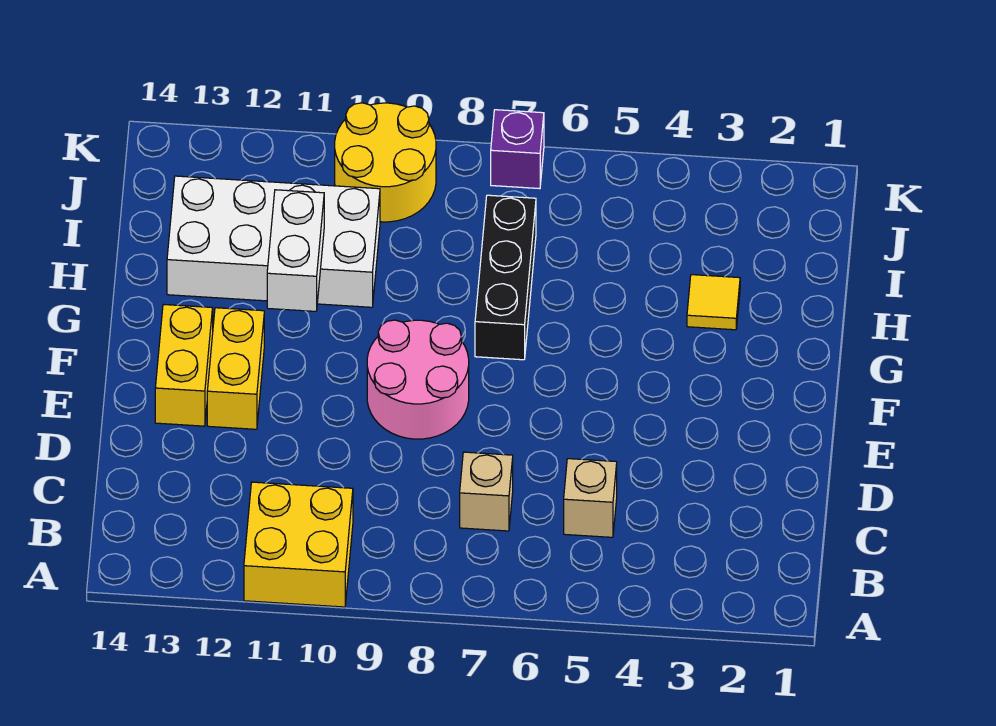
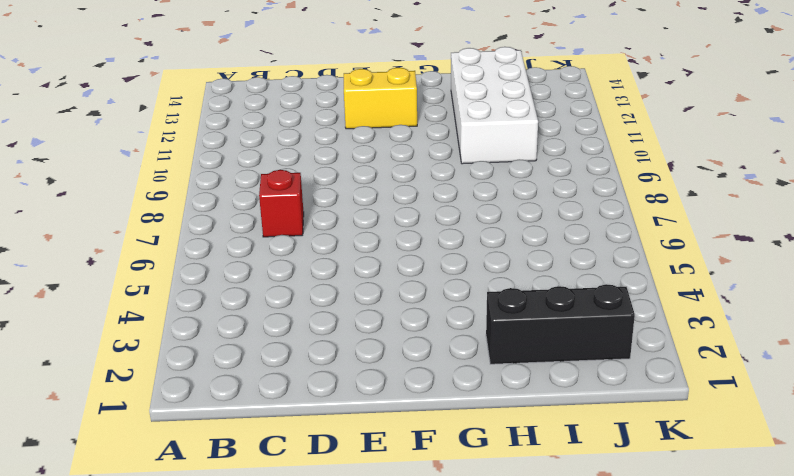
red 1x1 brick [259,170,304,237] -> tan 1x1 brick [460,452,513,531]
black 1x3 brick [486,284,635,364] -> black 1x3 brick moved to [475,195,536,360]
none -> yellow 2x2 brick [244,482,353,607]
none -> tan 1x1 brick [564,459,617,537]
none -> pink 2x2 round brick [367,320,469,439]

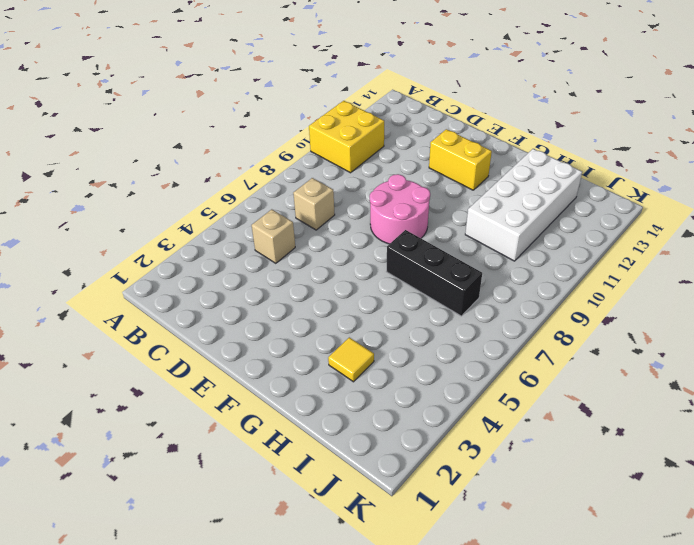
none -> yellow 1x2 brick [155,304,213,426]
none -> yellow 2x2 round brick [335,103,436,222]
none -> purple 1x1 brick [491,110,544,189]

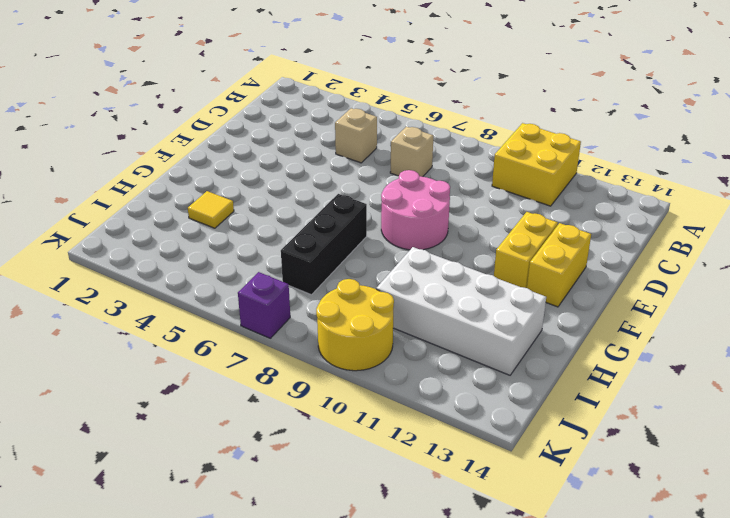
none -> white 1x2 brick [267,190,324,311]

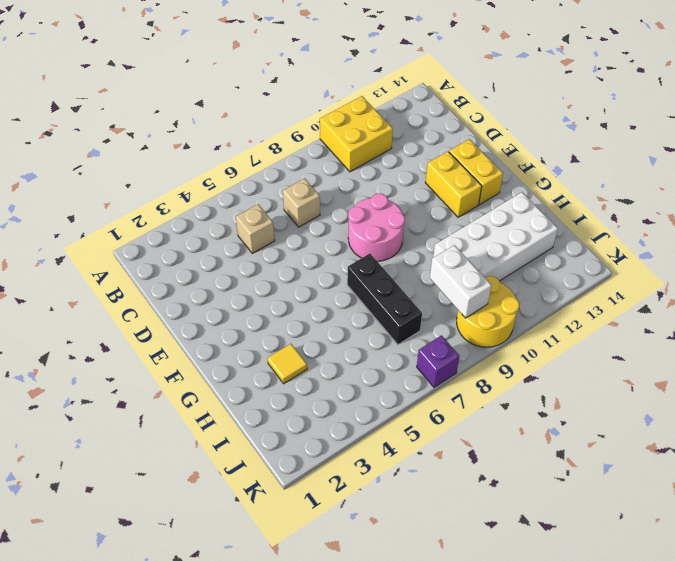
white 1x2 brick [430,245,492,318] -> white 1x2 brick moved to [267,190,324,311]

